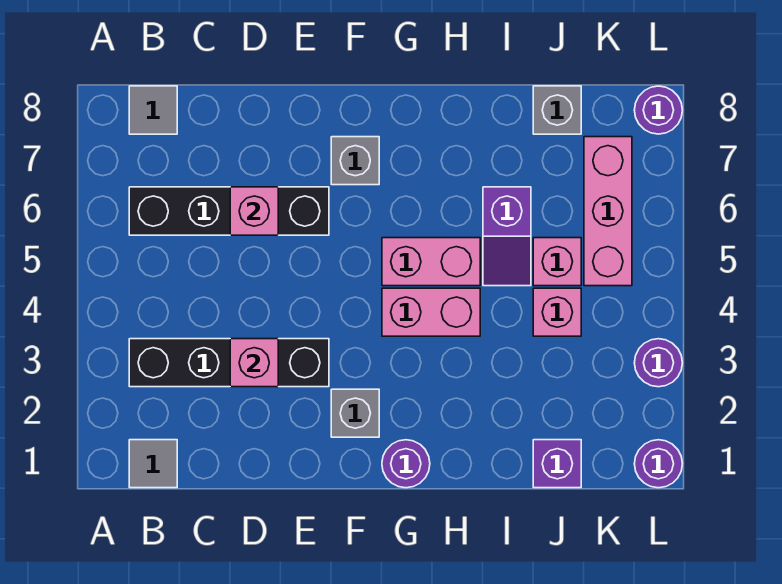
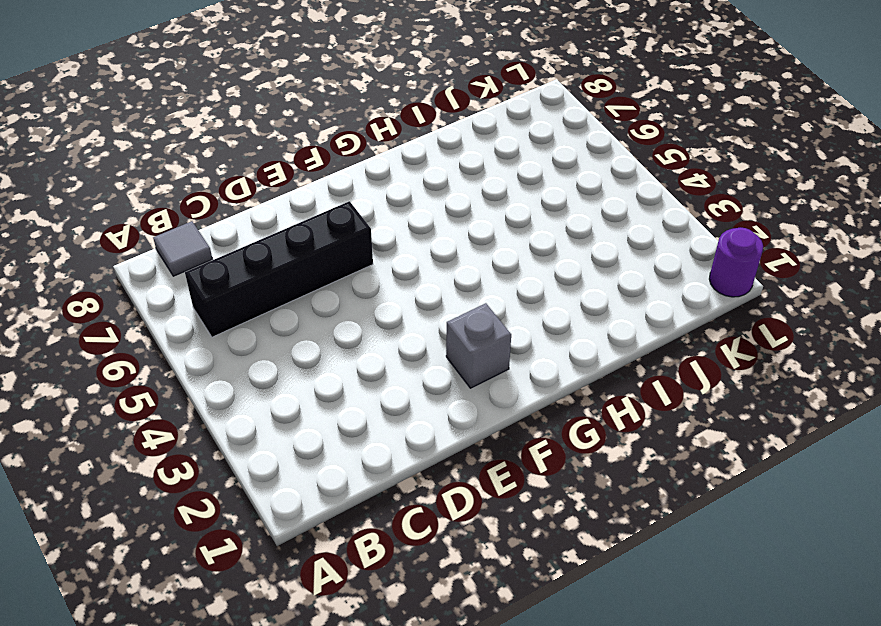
none -> grey 1x1 tile [129,440,177,488]
none -> black 1x4 brick [129,339,329,387]
none -> grey 1x1 brick [331,137,379,185]

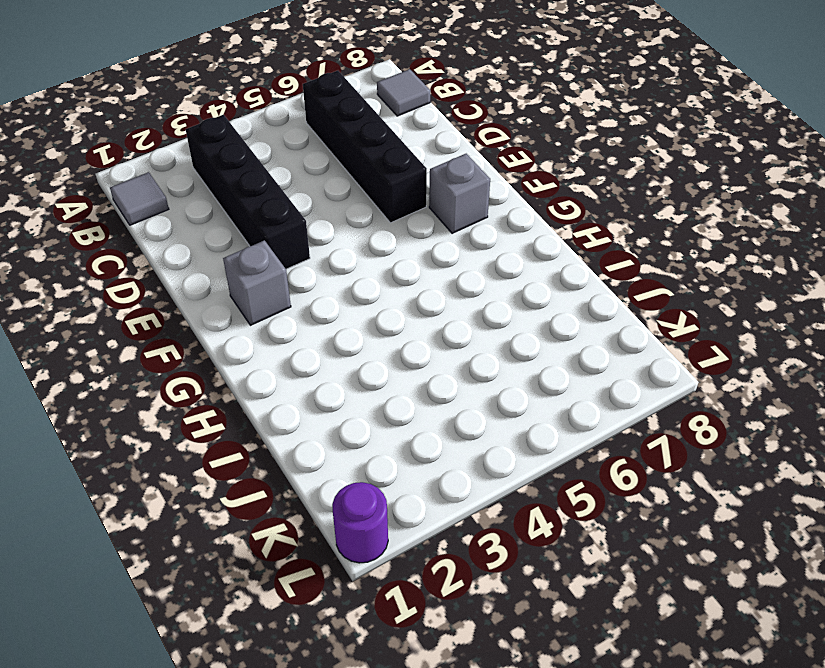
none -> purple 1x1 round brick [382,440,430,488]
none -> pink 1x2 brick [382,288,480,336]
none -> pink 1x2 brick [382,238,480,286]

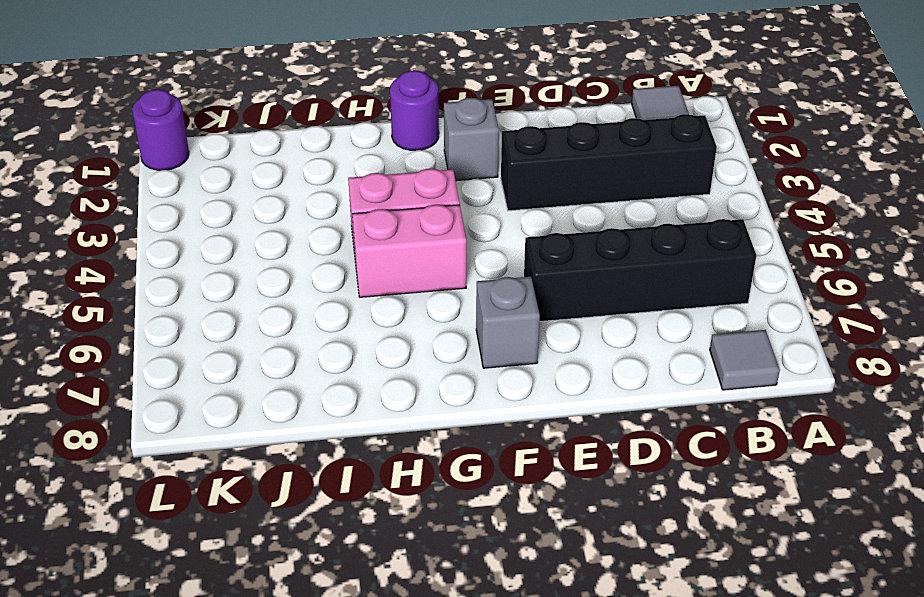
none -> purple 1x2 slope [483,187,531,286]
none -> purple 1x1 brick [533,440,581,488]
none -> pink 1x1 brick [533,288,581,336]

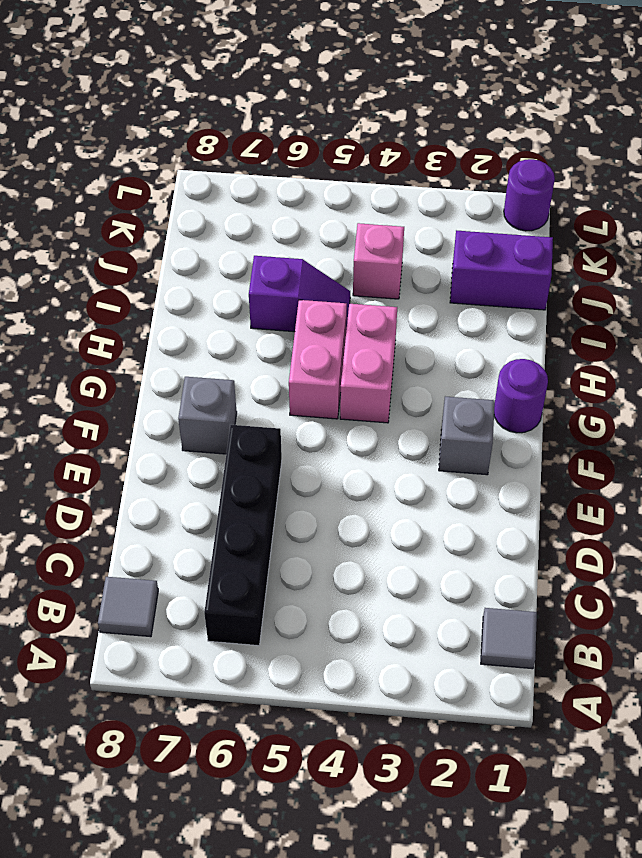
purple 1x2 brick [450,230,553,310] -> purple 1x1 brick [533,440,581,488]
none -> black 1x4 brick [129,339,329,387]
none -> pink 1x1 brick [533,238,581,286]
none -> grey 1x1 brick [533,86,581,134]

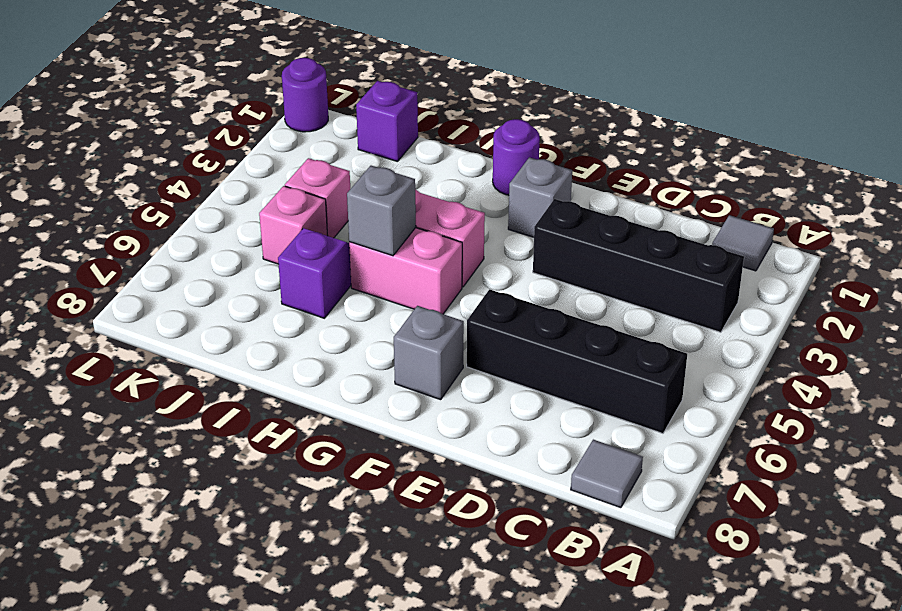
grey 1x1 brick [347,166,416,256] -> grey 1x1 brick moved to [533,86,581,134]
none -> pink 1x3 brick [584,137,632,286]
none -> purple 1x1 round brick [634,339,682,387]
none -> purple 1x1 round brick [634,86,682,134]

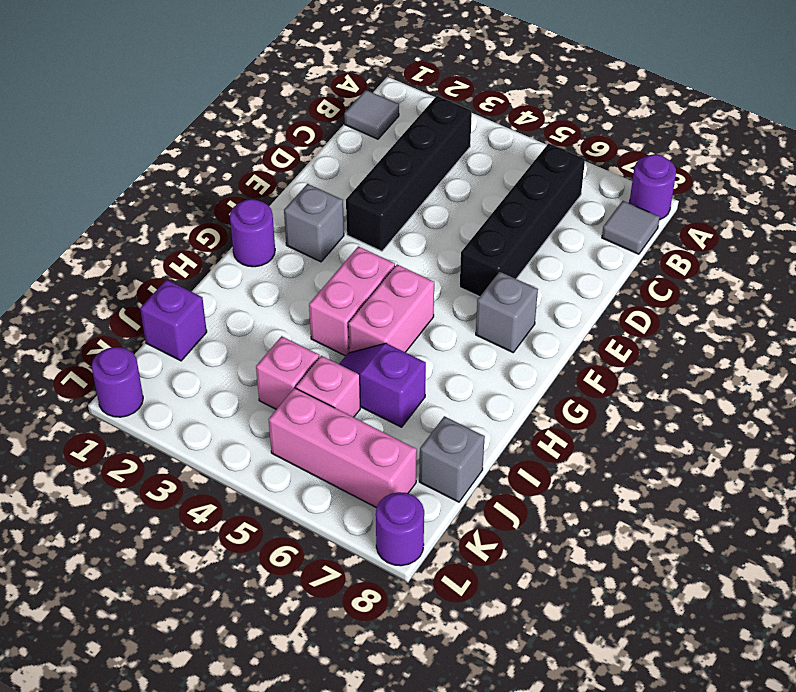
purple 1x1 round brick [629,154,676,220] -> purple 1x1 round brick moved to [634,339,682,387]
none -> pink 1x1 brick [230,339,278,387]
none -> pink 1x1 brick [230,187,278,235]

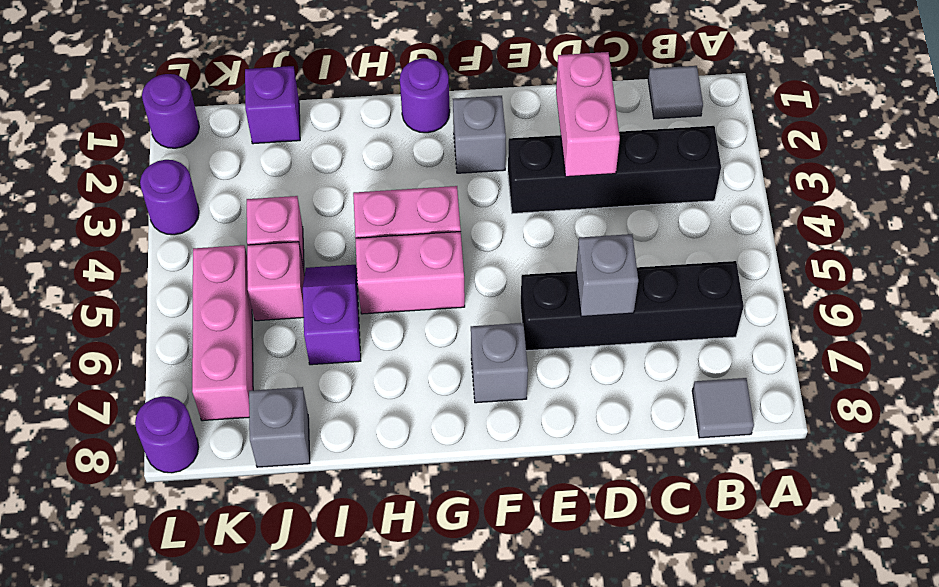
pink 1x2 brick [556,52,620,177] -> pink 1x1 brick [230,339,278,387]
grey 1x1 brick [576,234,638,317] -> pink 1x1 brick [230,187,278,235]

